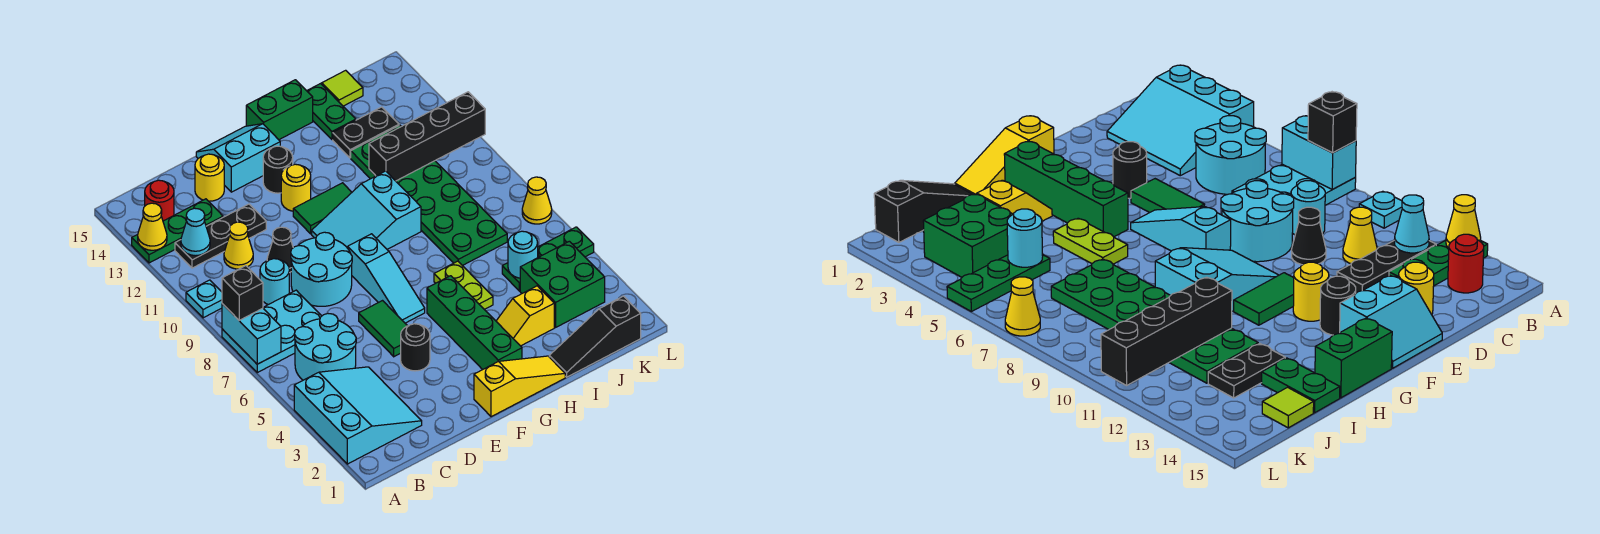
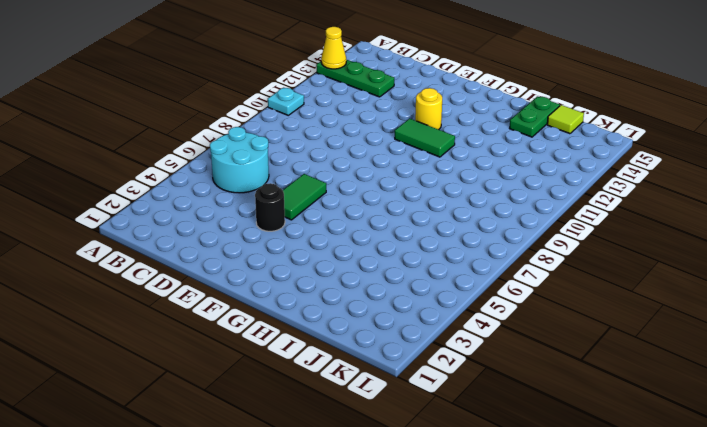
none -> cyan 3x3 slope [294,367,422,464]
none -> cyan 2x3 plate [222,290,321,373]
none -> black 1x3 plate [175,204,266,268]
none -> red 1x1 round brick [145,180,174,221]

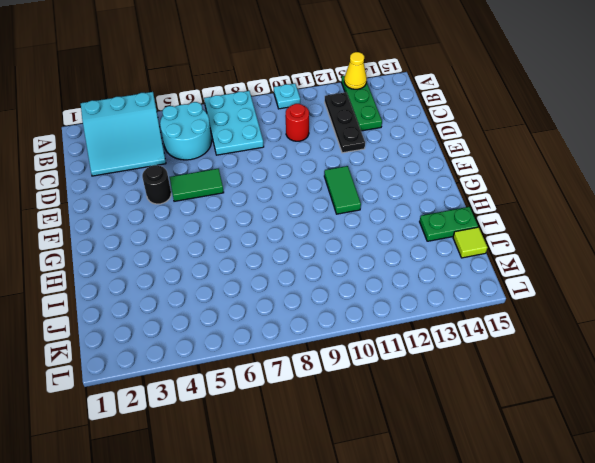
red 1x1 round brick [286,104,309,141] -> red 1x1 round brick moved to [145,180,174,221]
none -> cyan 1x1 round brick [260,259,289,305]
none -> yellow 1x1 cone [224,222,253,269]
none -> cyan 2x2 round brick [291,232,352,306]
none -> black 1x1 cone [267,227,293,273]

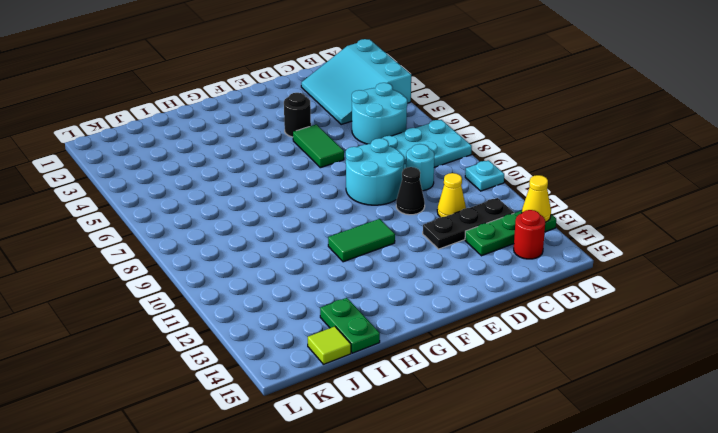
none -> yellow 1x1 round brick [195,154,224,201]
none -> cyan 2x2 slope [196,124,280,192]
none -> yellow 1x3 slope [474,356,565,417]
none -> cyan 1x3 slope [348,234,425,323]

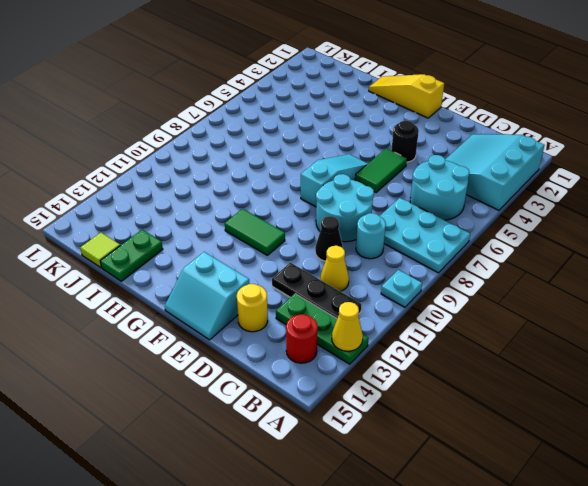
none -> cyan 2x3 slope [312,171,421,249]
none -> yellow 1x1 round brick [281,164,311,211]
none -> black 1x1 round brick [263,146,293,193]
none -> green 1x4 brick [427,276,522,370]

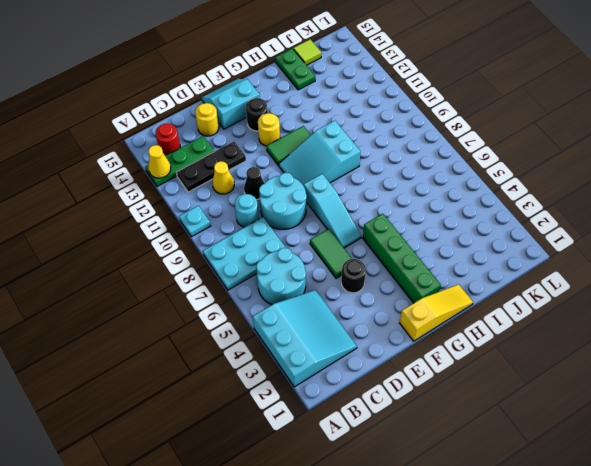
none -> green 1x2 brick [246,80,313,140]
none -> yellow 1x2 slope [496,286,554,346]
none -> lime 1x2 plate [434,261,493,309]
none -> black 1x3 slope [549,296,641,377]

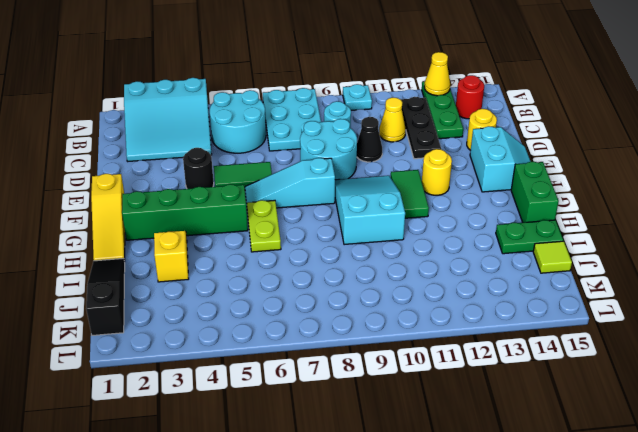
lime 1x2 plate [247,200,281,252] -> lime 1x2 plate turned to [434,261,493,309]
none -> black 1x1 round brick [263,146,293,193]
none -> green 2x6 plate [351,125,507,266]
none -> black 1x2 plate [333,107,399,158]
none -> green 2x2 brick [520,241,605,327]

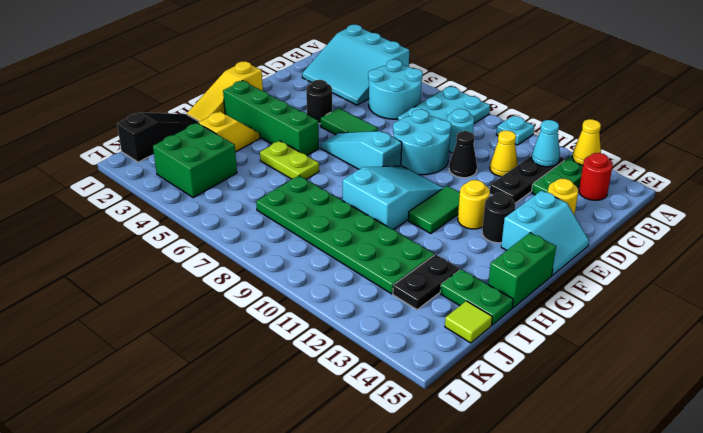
none -> green 1x3 plate [502,227,594,291]
none -> yellow 1x1 cone [522,177,552,224]
none -> cyan 1x2 brick [222,304,281,364]
none -> black 1x4 brick [369,92,485,181]

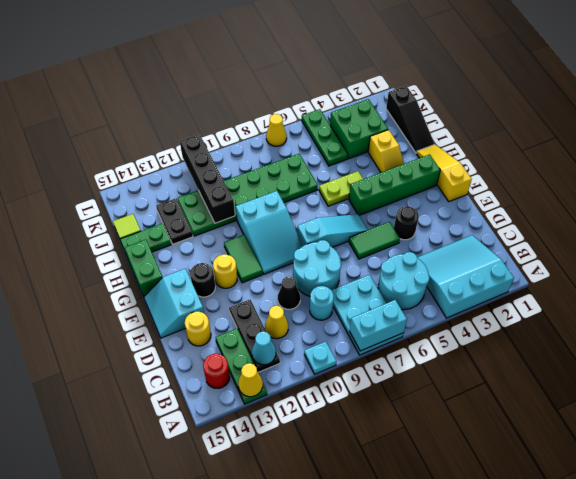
none -> cyan 1x1 round brick [508,231,538,278]
none -> black 1x1 brick [222,266,263,320]

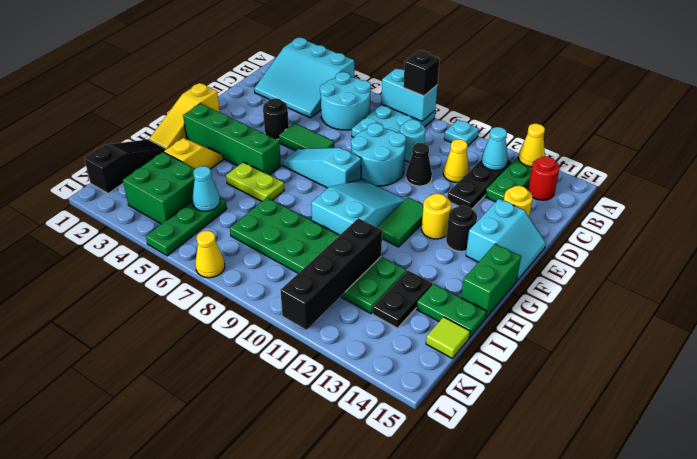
cyan 1x1 cone [192,166,220,211] -> cyan 1x1 round brick [508,231,538,278]

